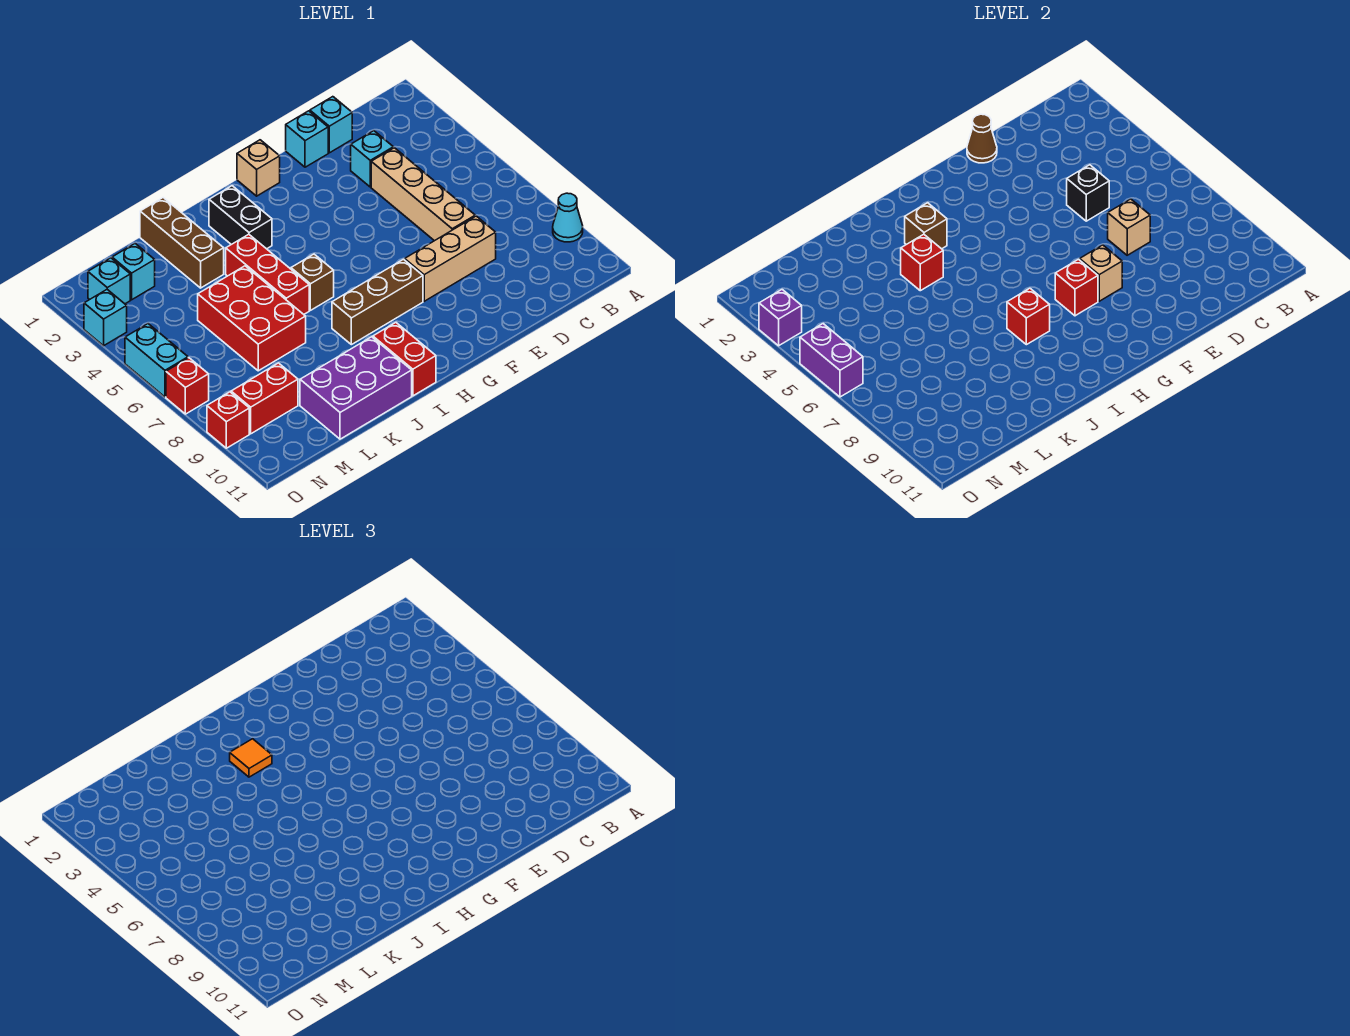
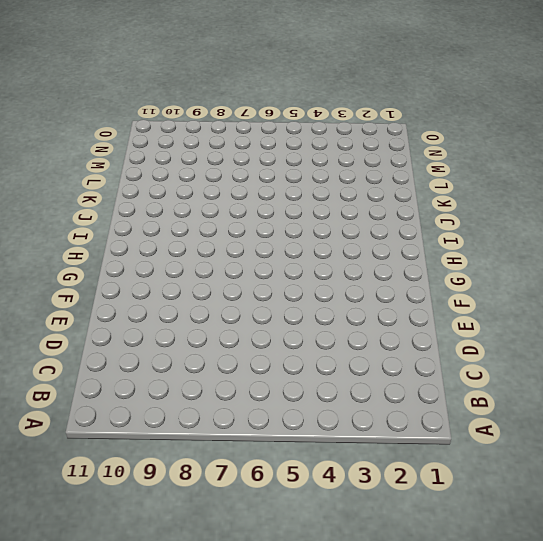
none -> cyan 1x1 cone [553,193,583,242]
none -> cyan 1x1 brick [310,97,352,153]
none -> cyan 1x1 brick [351,131,393,187]
none -> tan 1x4 brick [371,148,475,241]

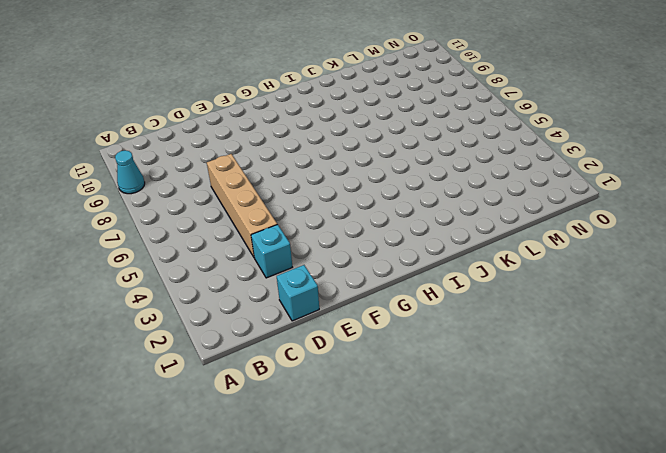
none -> tan 1x3 brick [405,216,496,301]
none -> cyan 1x1 brick [286,111,328,167]
none -> tan 1x1 brick [237,140,280,196]
none -> brown 1x3 brick [332,259,423,345]

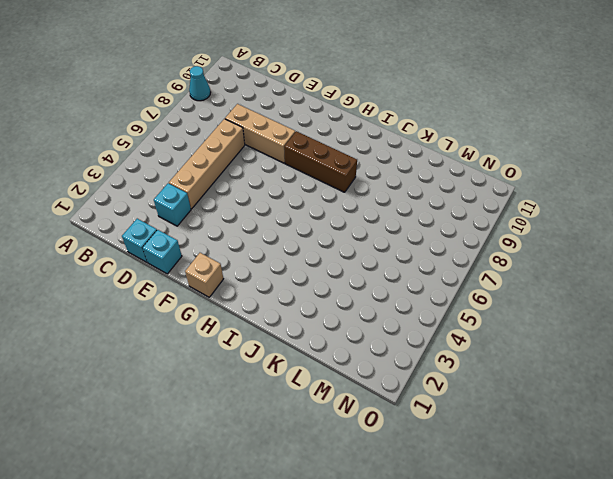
none -> black 1x2 brick [209,186,272,249]
none -> brown 1x1 brick [291,254,334,310]
none -> red 1x2 brick [373,323,436,396]
none -> red 1x3 brick [226,234,309,314]

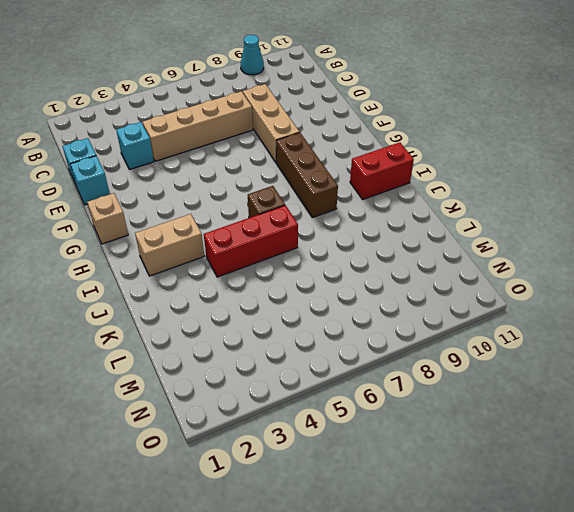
tan 1x2 brick [135,214,204,276] -> black 1x2 brick [209,186,272,249]
none -> purple 2x3 brick [300,337,412,439]
none -> brown 1x3 brick [140,198,224,288]
none -> red 2x3 brick [198,266,306,371]
none -> cyan 1x1 brick [112,244,155,300]

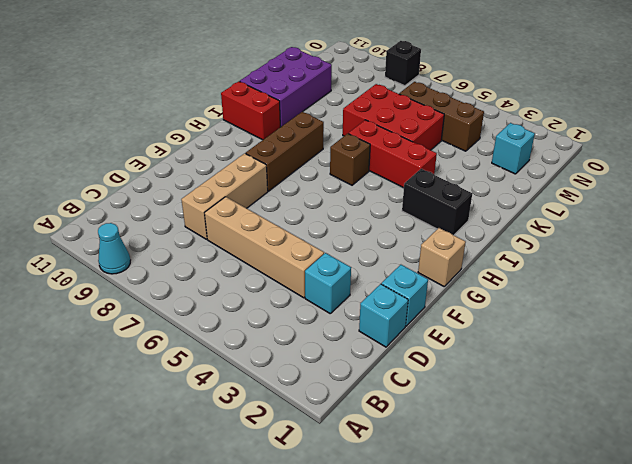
brown 1x3 brick [399,82,484,151] -> brown 1x3 brick moved to [140,198,224,288]
black 1x1 brick [385,41,421,86] -> black 1x1 brick moved to [1067,165,1109,221]
none -> red 1x2 brick [231,363,298,434]
none -> cyan 1x1 brick [88,258,130,304]
none -> cyan 1x1 brick [84,290,127,346]
none -> cyan 1x2 brick [125,324,188,397]

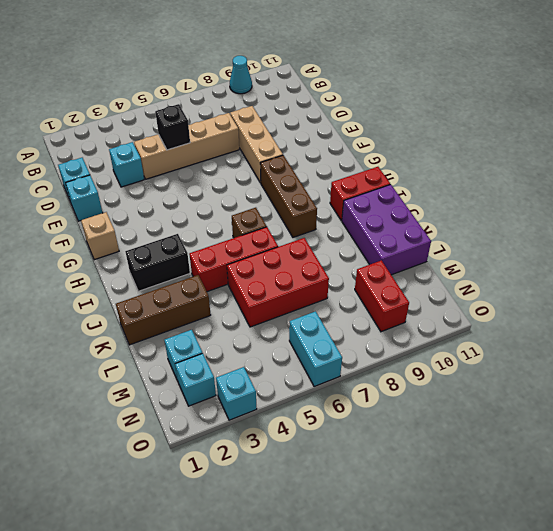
cyan 1x2 brick [289,311,342,387] -> cyan 1x2 brick turned to [125,324,188,397]
none -> red 1x1 brick [166,358,209,414]
none -> red 1x1 brick [207,392,249,448]
none -> tan 1x1 brick [1108,199,1150,255]
none -> brown 1x1 cone [967,114,997,163]

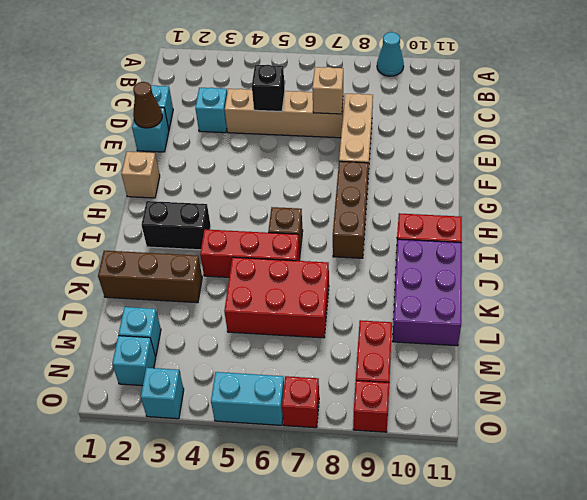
none -> tan 1x1 brick [1080,245,1122,301]
none -> red 1x1 brick [1055,259,1098,316]
none -> brown 1x1 brick [905,203,947,249]
none -> red 1x1 brick [1007,288,1050,345]

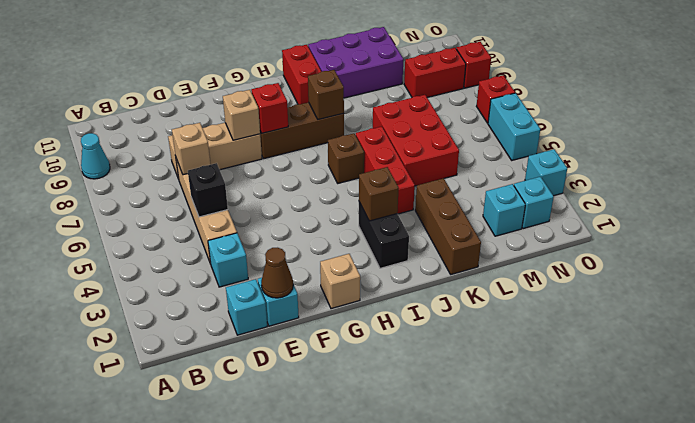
brown 1x1 brick [308,70,344,120] -> red 1x1 brick [1007,288,1050,345]
none -> red 1x1 brick [901,234,943,291]
none -> purple 1x1 brick [759,290,802,346]
none -> purple 1x2 brick [800,324,863,397]
none -> orange 1x1 tile [230,739,272,777]

